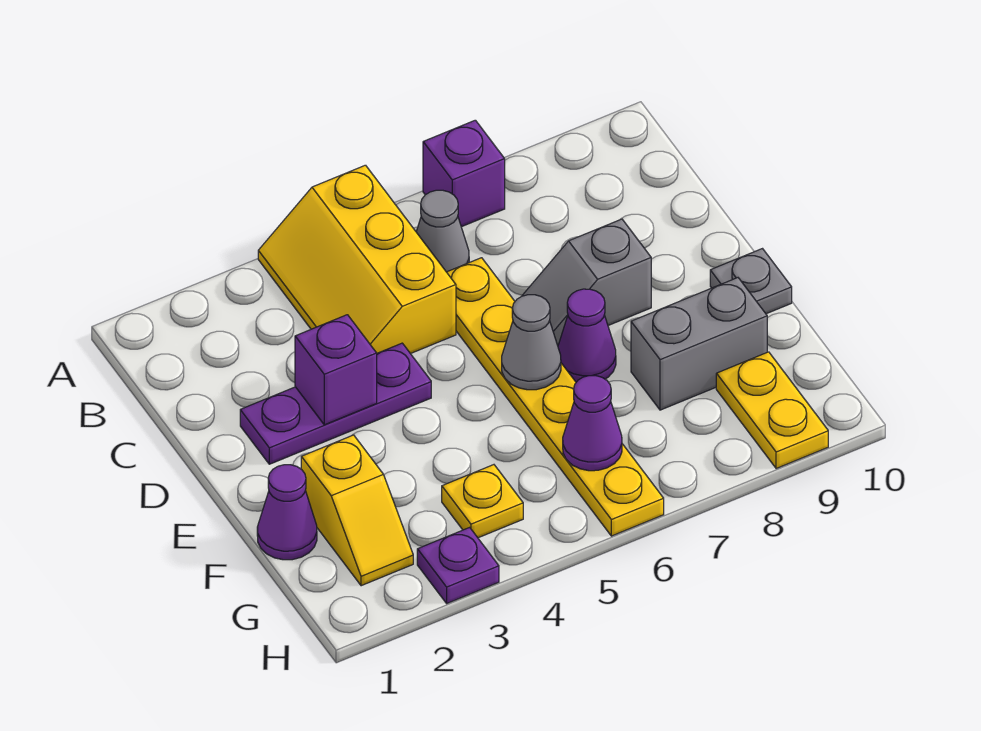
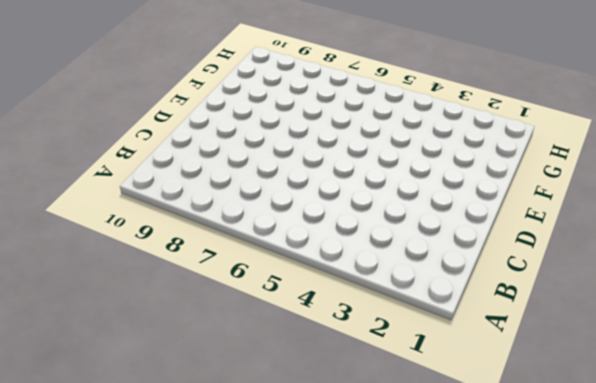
none -> yellow 2x3 slope [258,165,456,354]
none -> purple 1x1 brick [423,120,505,227]
none -> grey 1x1 cone [416,190,469,272]

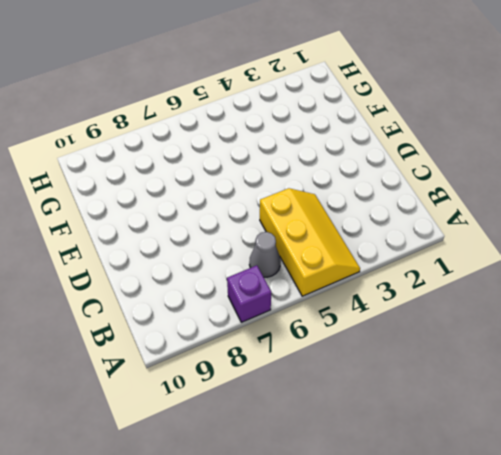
none -> yellow 1x6 plate [447,258,664,536]
none -> purple 1x3 plate [240,343,431,464]
none -> grey 1x2 slope [522,219,651,345]

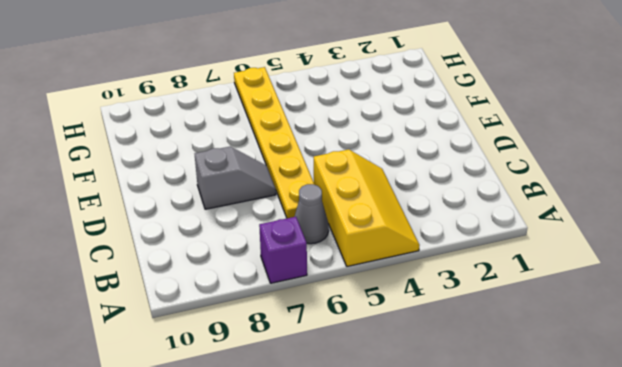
none -> purple 1x3 plate [240,343,431,464]
none -> purple 1x1 cone [558,289,616,382]
none -> grey 1x1 plate [710,249,792,314]

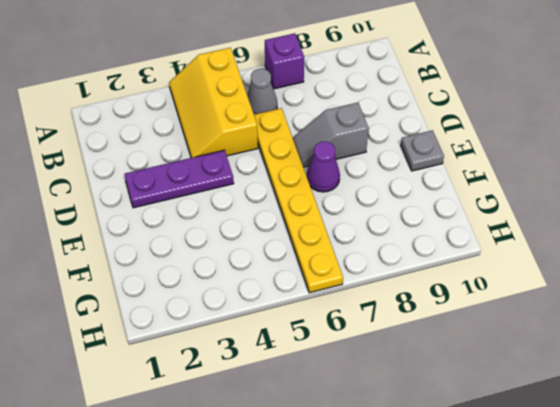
none -> purple 1x1 cone [257,465,317,560]
none -> yellow 1x2 slope [301,435,413,586]
none -> grey 1x2 brick [631,278,767,410]

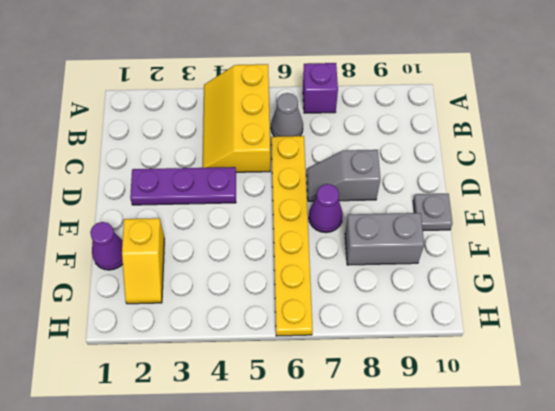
none -> yellow 1x1 plate [442,465,523,538]
none -> yellow 1x2 plate [716,352,828,469]
none -> purple 1x1 plate [417,527,499,603]

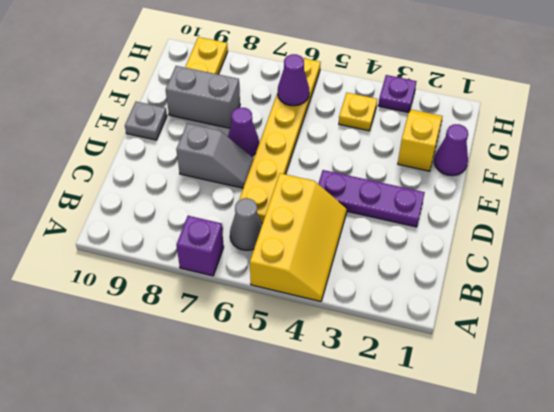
none -> purple 1x1 brick [295,315,377,425]
none -> grey 1x1 cone [502,295,561,390]

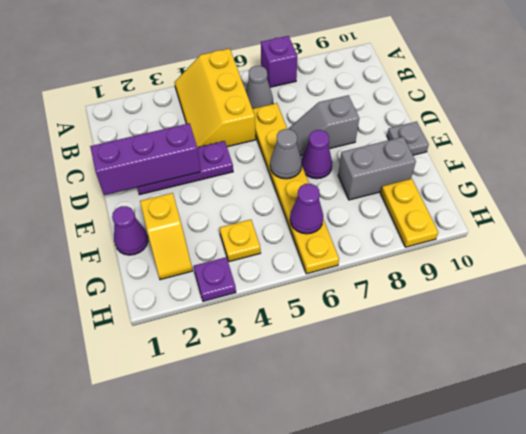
purple 1x3 brick [90,123,201,195] -> purple 1x1 brick [295,315,377,425]

